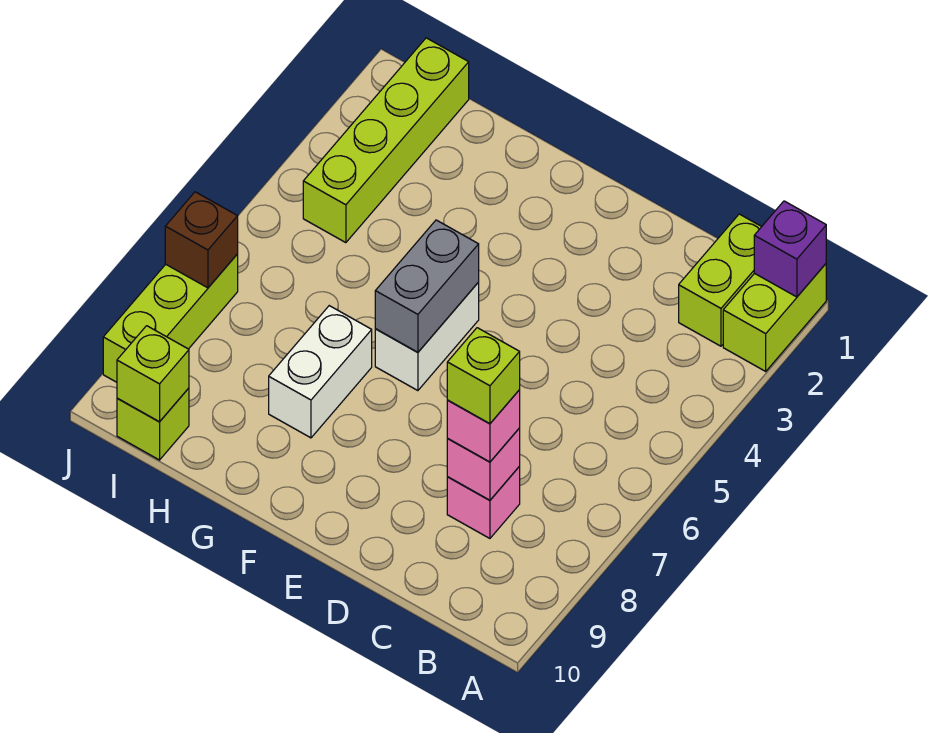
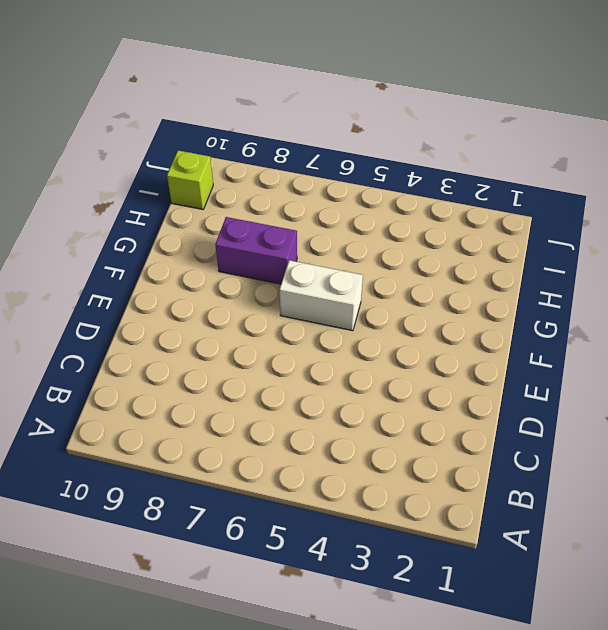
purple 1x2 brick [215,217,297,284] -> white 1x2 brick [269,306,372,438]
none -> lime 1x2 brick [723,264,826,371]
none -> lime 1x2 brick [679,214,761,346]
none -> pink 1x1 brick [447,467,520,538]

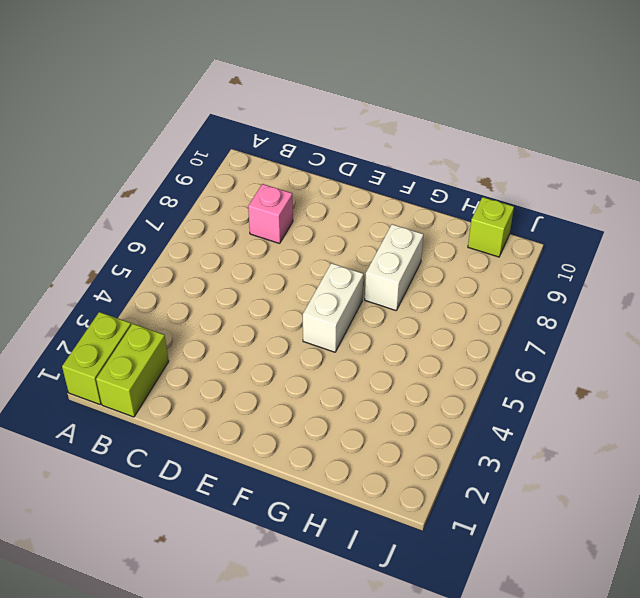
none -> lime 1x4 brick [303,38,469,243]
none -> lime 1x3 brick [103,254,238,382]
none -> purple 1x1 brick [754,201,826,297]

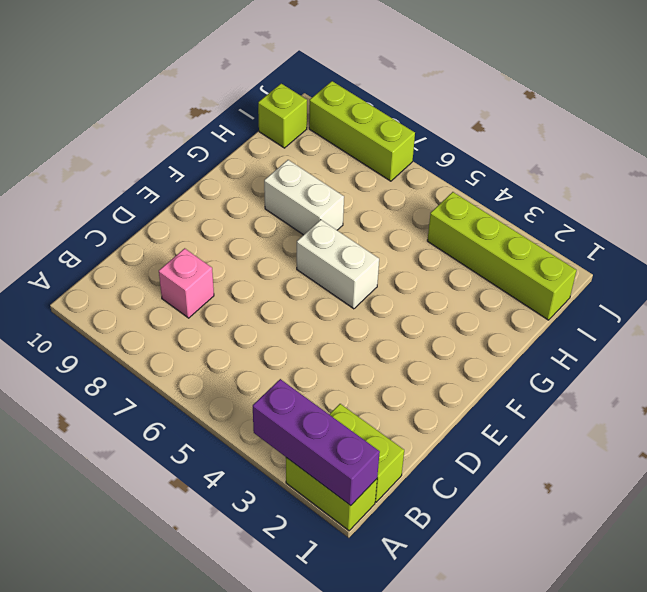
purple 1x3 brick [253,379,380,506] -> purple 1x1 brick [754,201,826,297]
none -> pink 1x1 brick [447,428,520,500]
none -> grey 1x2 brick [375,220,479,352]
none -> lime 1x1 brick [117,326,189,422]

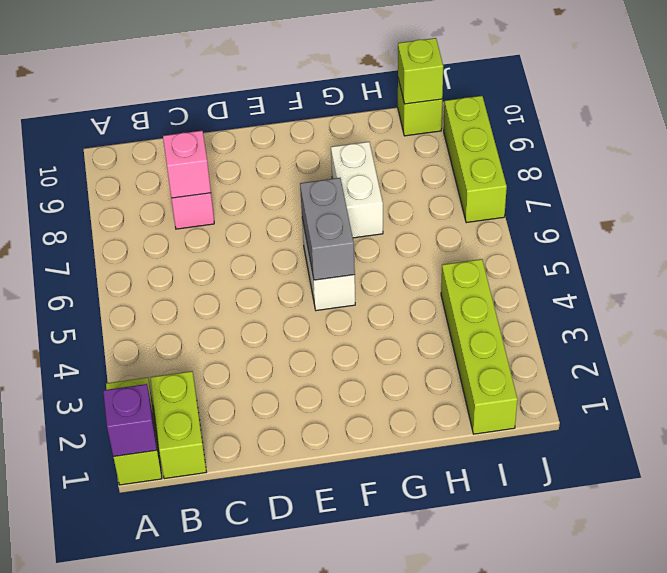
none -> brown 1x1 brick [165,192,238,288]
none -> pink 1x1 brick [447,390,520,462]
none -> lime 1x1 brick [447,328,520,424]

